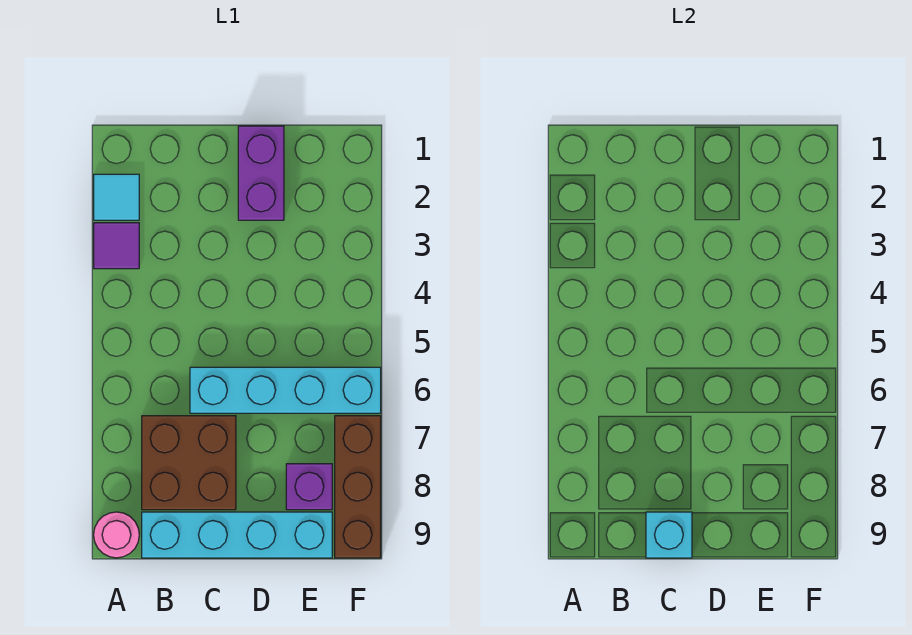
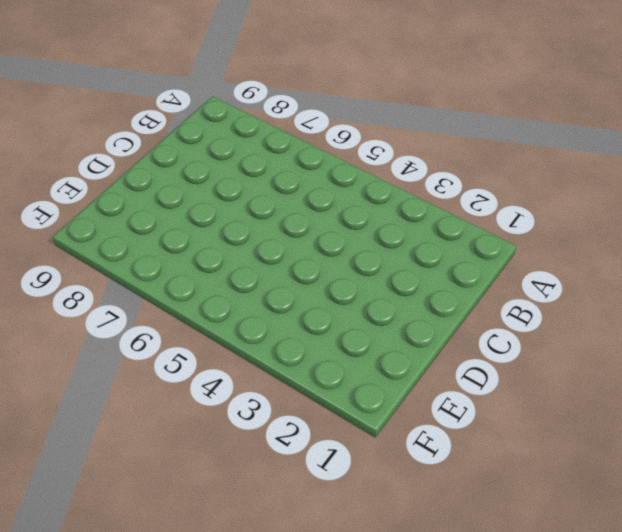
none -> cyan 1x1 tile [94,174,139,220]
none -> purple 1x1 tile [94,223,139,269]

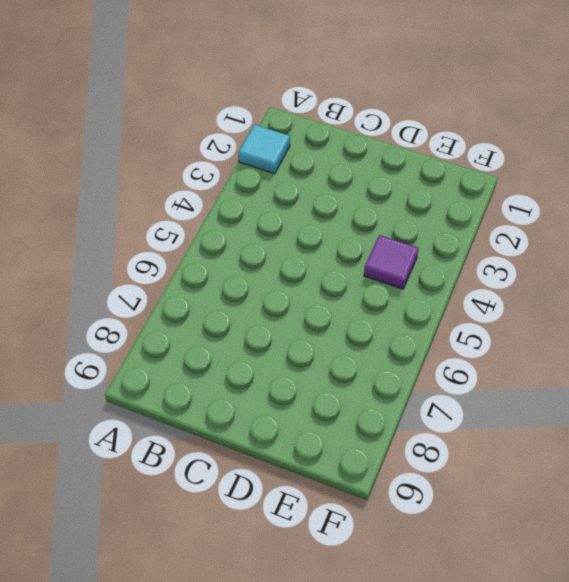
purple 1x1 tile [364,235,418,289] -> purple 1x1 tile moved to [94,223,139,269]
none -> pink 1x1 round brick [94,512,139,558]
none -> brown 2x2 brick [142,416,236,510]

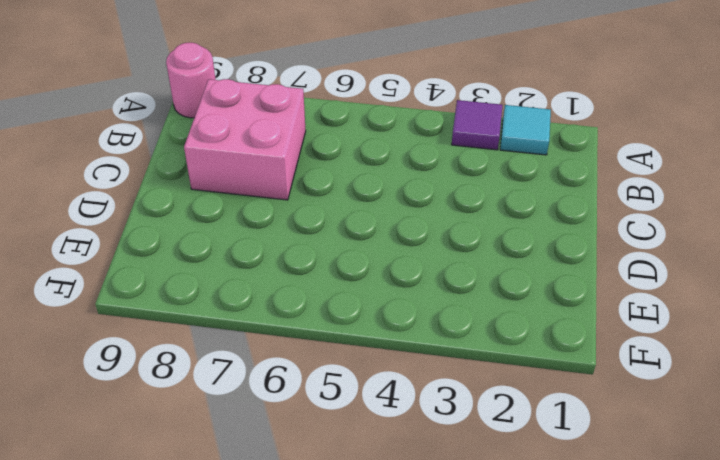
pink 2x2 brick [184,79,306,200] -> brown 2x2 brick [142,416,236,510]
none -> cyan 1x4 brick [142,512,332,558]
none -> cyan 1x4 brick [190,367,381,413]

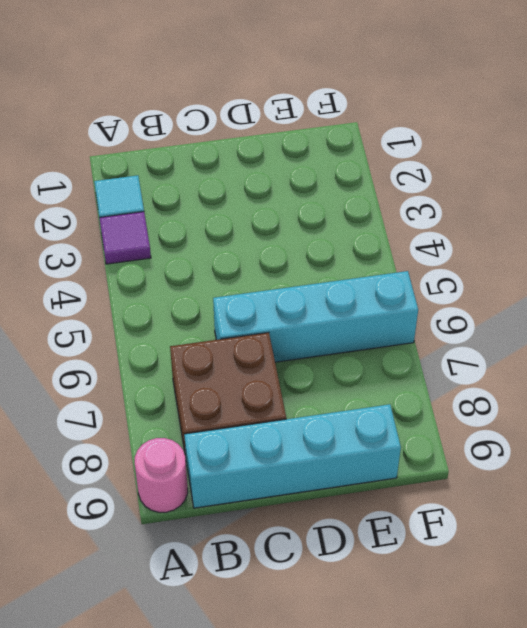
none -> purple 1x2 brick [238,126,284,220]
none -> purple 1x1 brick [286,464,332,510]

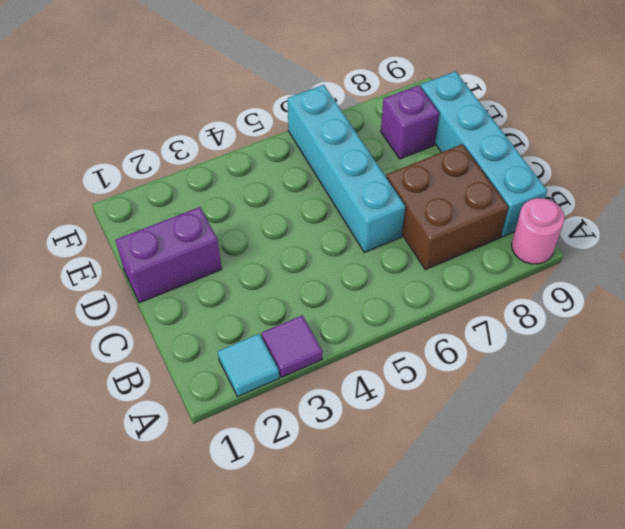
none -> brown 1x3 brick [335,416,381,558]
none -> cyan 1x1 brick [646,512,692,558]

